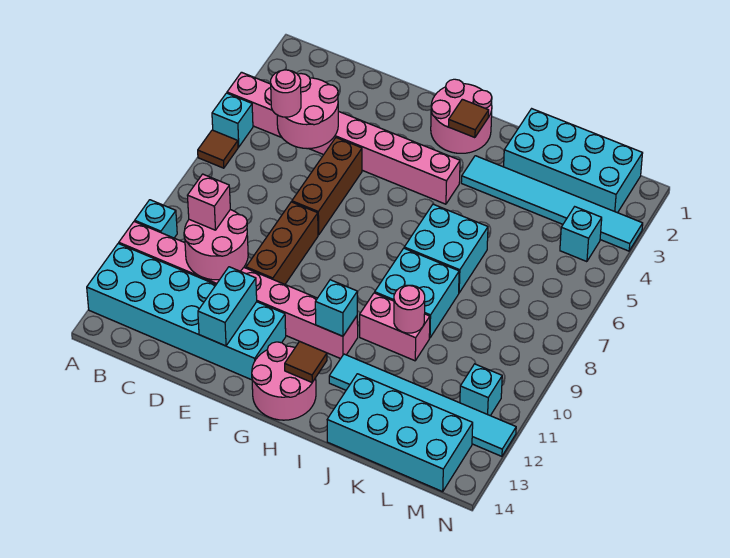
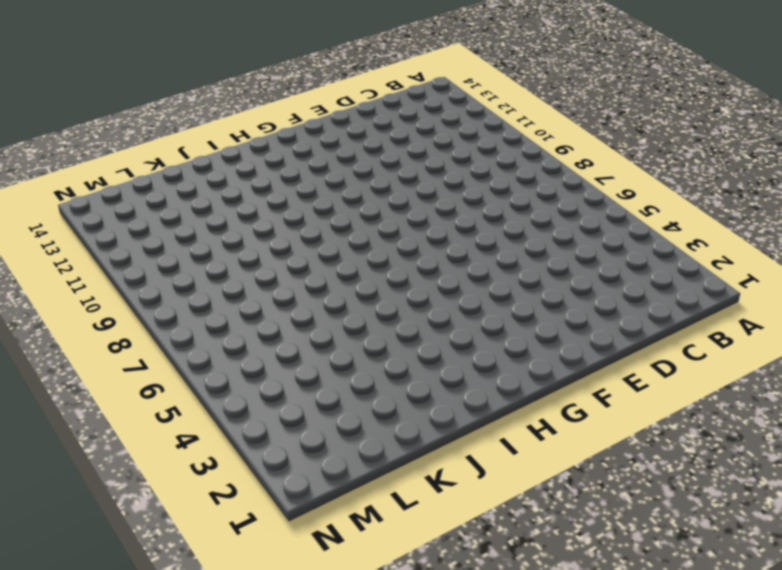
none -> pink 1x8 brick [227,72,460,204]
none -> cyan 1x1 brick [212,93,253,147]
none -> brown 1x1 tile [198,130,238,168]

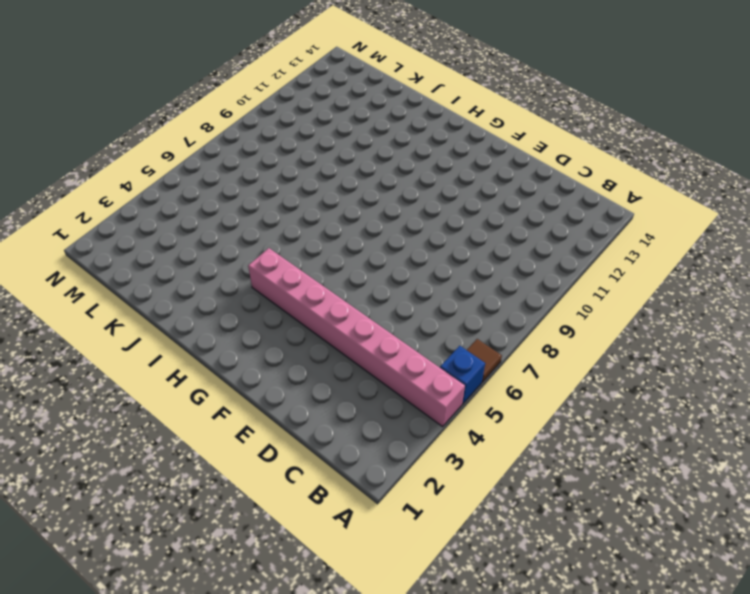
blue 1x1 brick [440,346,485,404] -> cyan 1x1 brick [212,93,253,147]
none -> cyan 1x1 brick [135,200,177,238]
none -> pink 1x8 brick [119,221,358,359]
none -> cyan 2x6 brick [87,244,286,380]

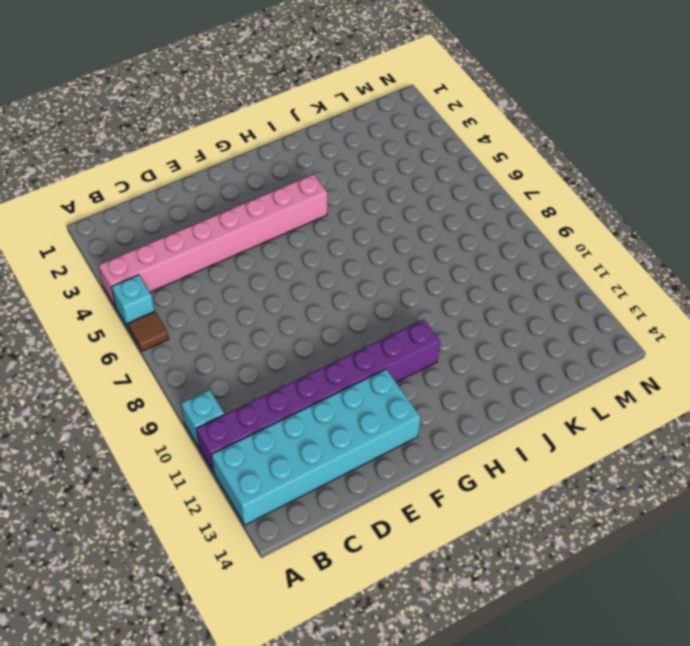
purple 1x8 brick [196,319,440,472] -> pink 1x8 brick [119,221,358,359]
none -> brown 1x3 brick [292,138,362,235]
none -> brown 1x3 brick [246,202,318,284]
none -> pink 2x2 round brick [431,79,492,153]

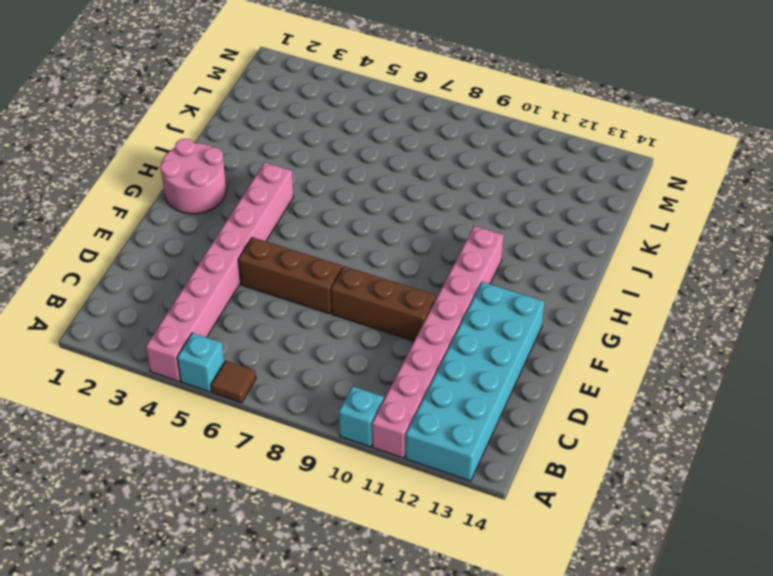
none -> pink 2x2 round brick [252,342,316,420]
none -> cyan 1x6 tile [461,156,643,251]
none -> cyan 2x2 brick [404,204,488,293]

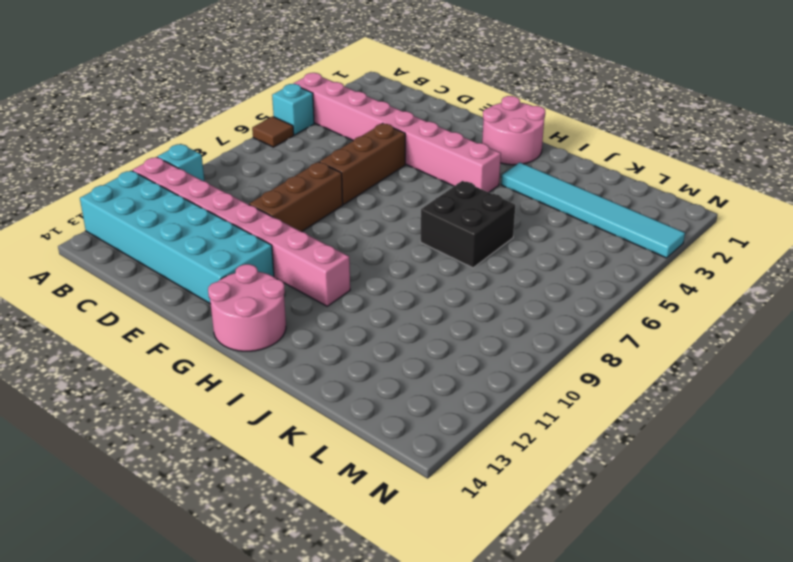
black 2x2 brick [420,181,515,268] -> cyan 2x2 brick [404,204,488,293]
none -> cyan 2x2 brick [375,248,459,338]
none -> pink 1x2 brick [360,293,430,361]
none -> cyan 1x6 tile [329,354,516,456]

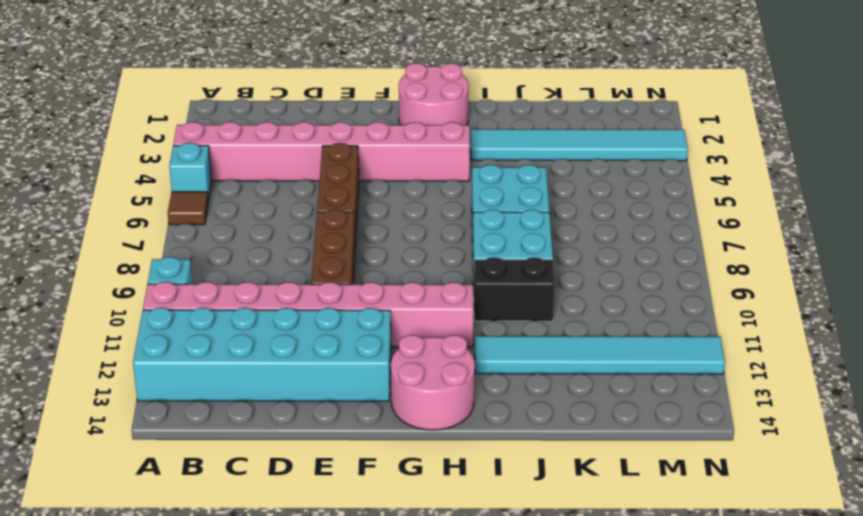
black 1x2 brick [474,257,555,321] -> pink 1x2 brick [360,293,430,361]
none -> cyan 2x4 brick [504,109,643,213]
none -> cyan 2x4 brick [327,374,473,492]
none -> cyan 1x1 brick [560,207,602,262]

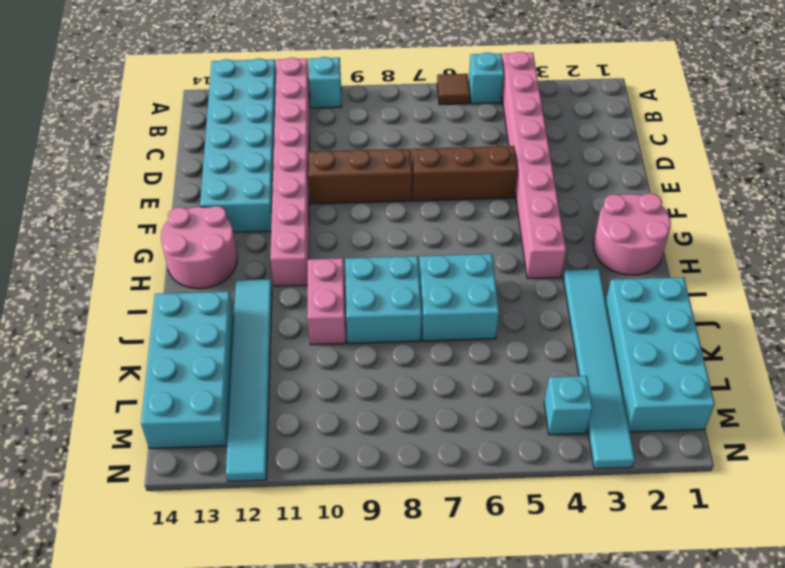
none -> cyan 1x1 brick [460,364,502,416]
none -> pink 2x2 round brick [277,74,338,149]
none -> pink 2x2 round brick [184,210,248,280]

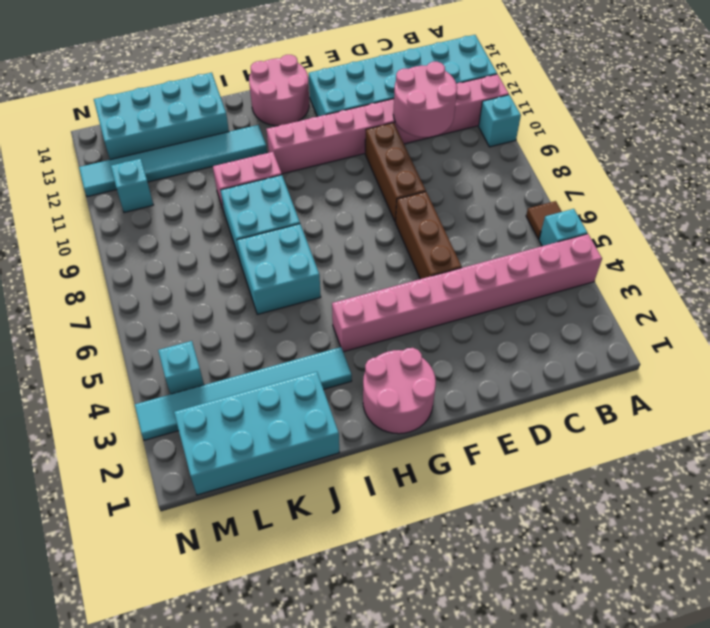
none -> pink 2x2 round brick [277,74,338,149]
none -> cyan 1x2 brick [198,267,257,346]
none -> brown 1x1 tile [448,99,489,138]

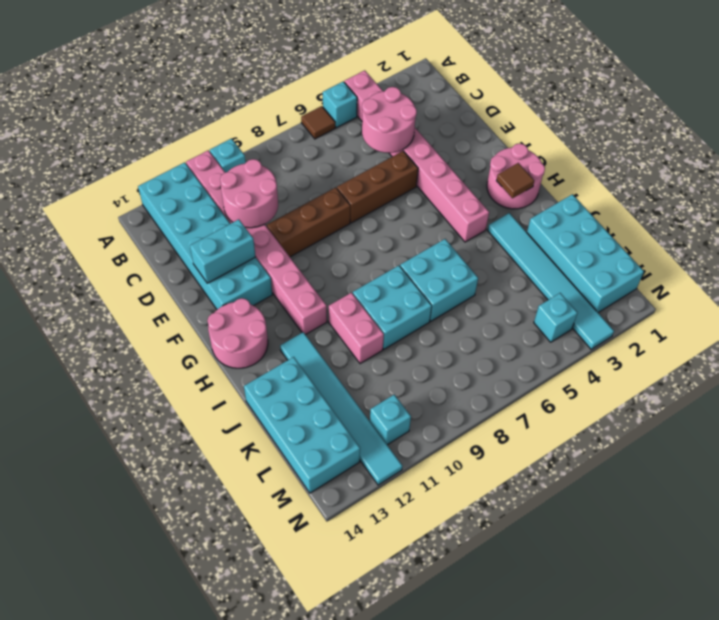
none -> cyan 1x1 brick [315,280,357,336]
none -> brown 1x1 tile [285,341,327,382]
none -> pink 1x1 round brick [394,285,425,333]

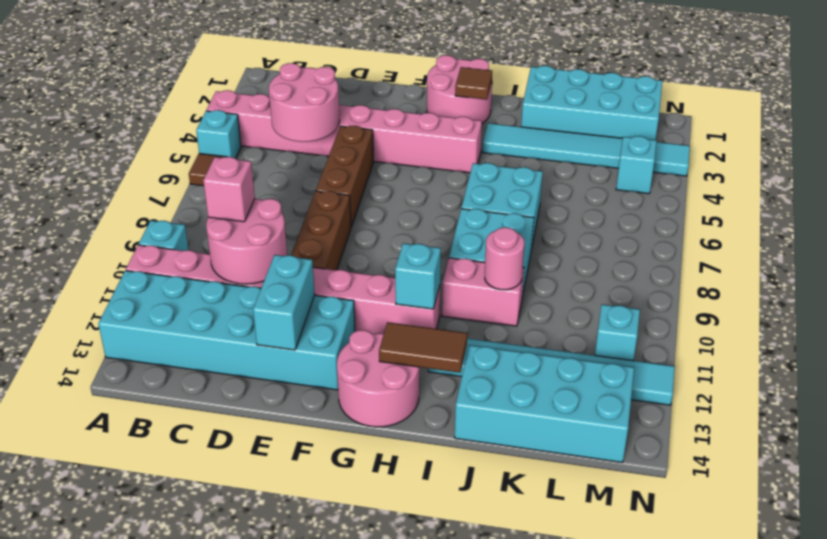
brown 1x2 tile [379,322,467,373] -> brown 1x1 tile [285,341,327,382]
none -> pink 1x1 round brick [271,70,301,117]

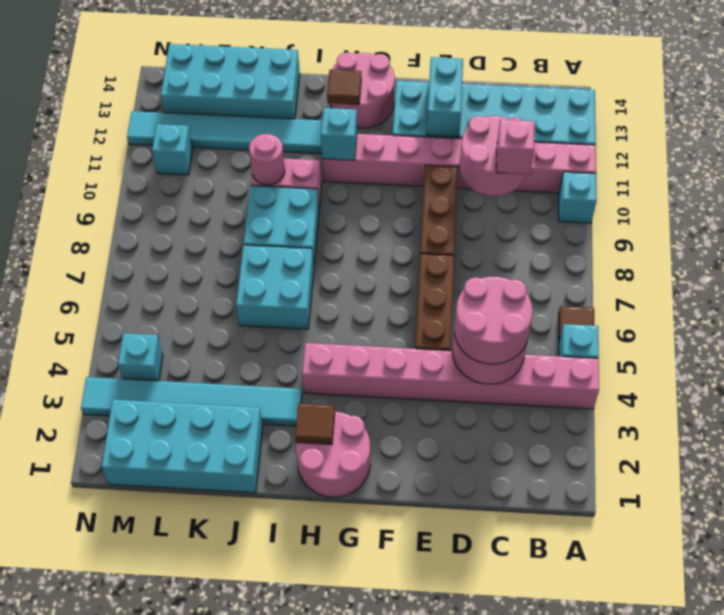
pink 2x2 round brick [454,277,533,364] -> pink 1x1 round brick [271,70,301,117]

